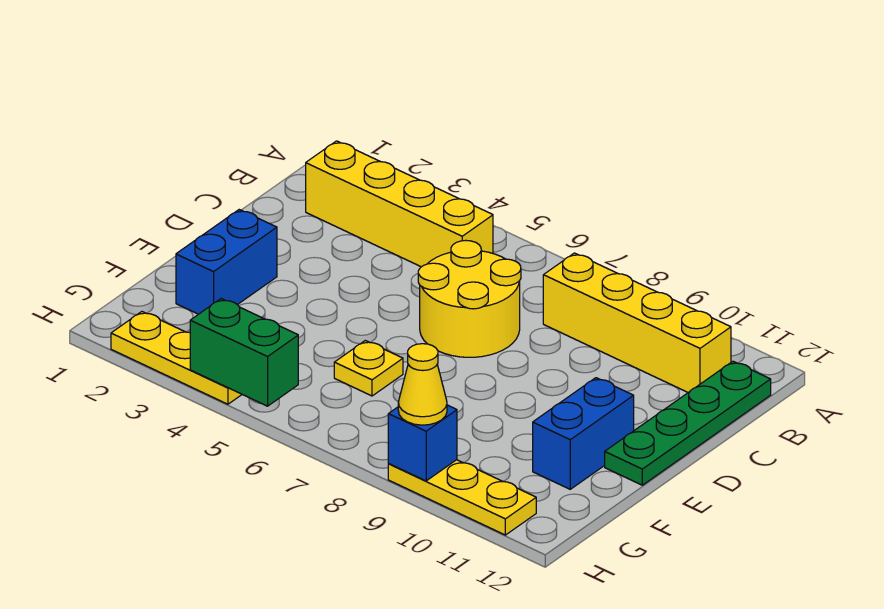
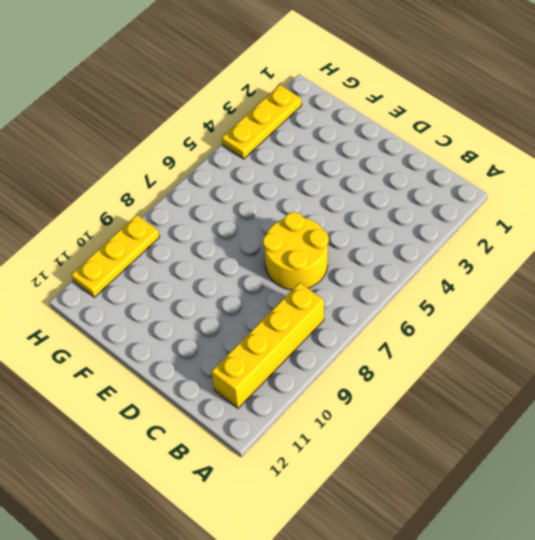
none -> yellow 1x4 brick [306,141,493,267]
none -> green 1x4 plate [605,361,771,485]
none -> blue 1x2 brick [176,210,277,314]

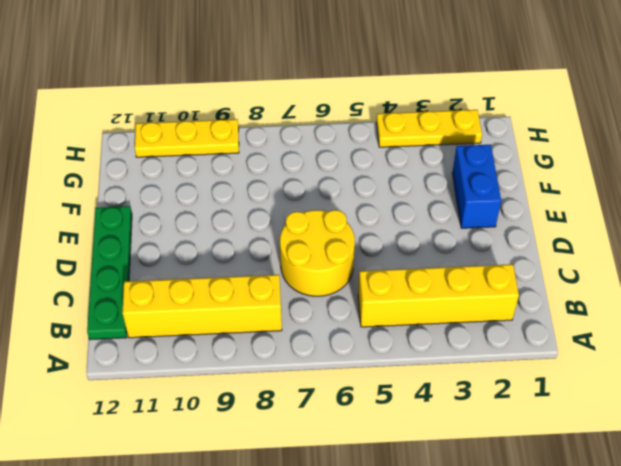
none -> blue 1x2 brick [533,378,634,489]
none -> yellow 1x1 plate [334,341,403,396]
none -> green 1x2 brick [190,299,298,406]

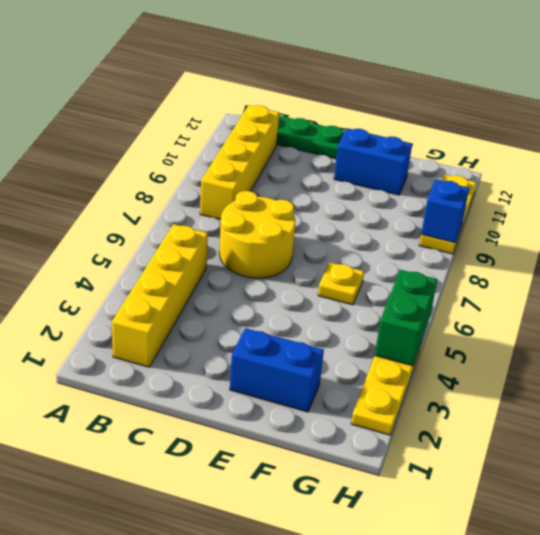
none -> yellow 1x1 cone [398,344,447,425]

